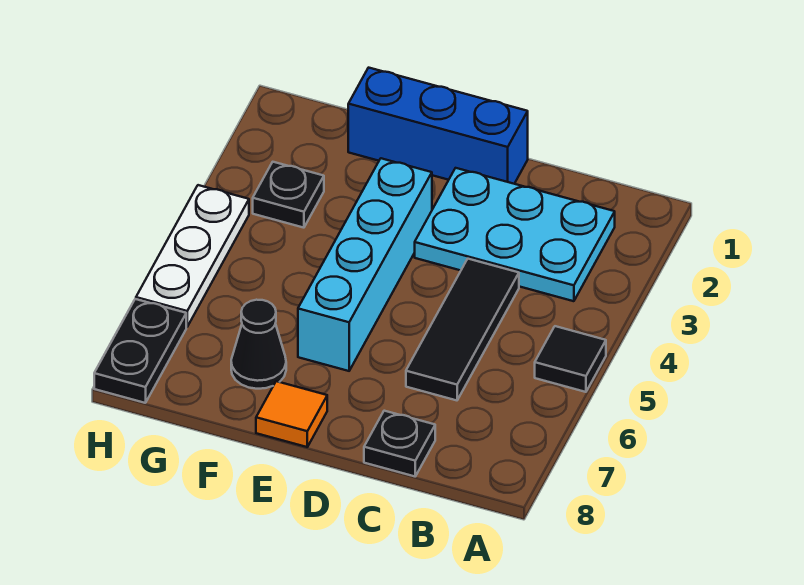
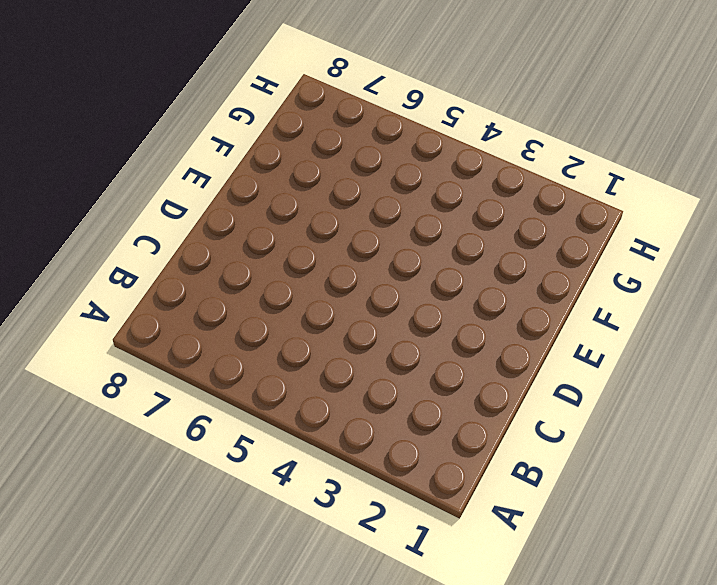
none -> black 1x1 tile [535,326,606,392]
none -> cyan 2x3 plate [415,168,615,301]

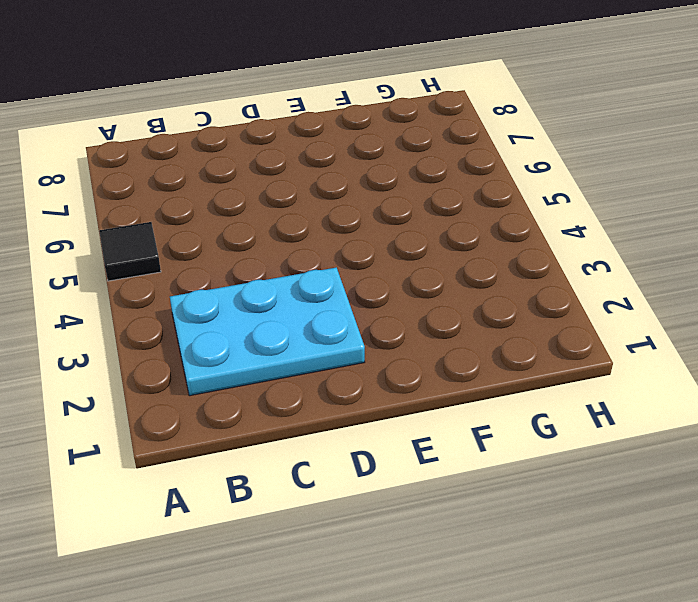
none -> black 1x3 tile [406,259,519,400]
none -> black 1x1 plate [364,411,435,476]

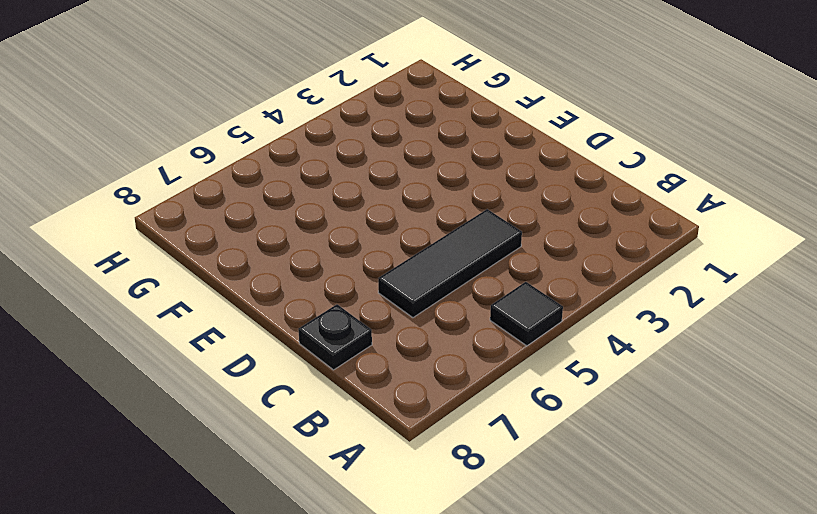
none -> cyan 2x3 plate [415,168,615,301]
none -> blue 1x3 brick [348,68,528,184]

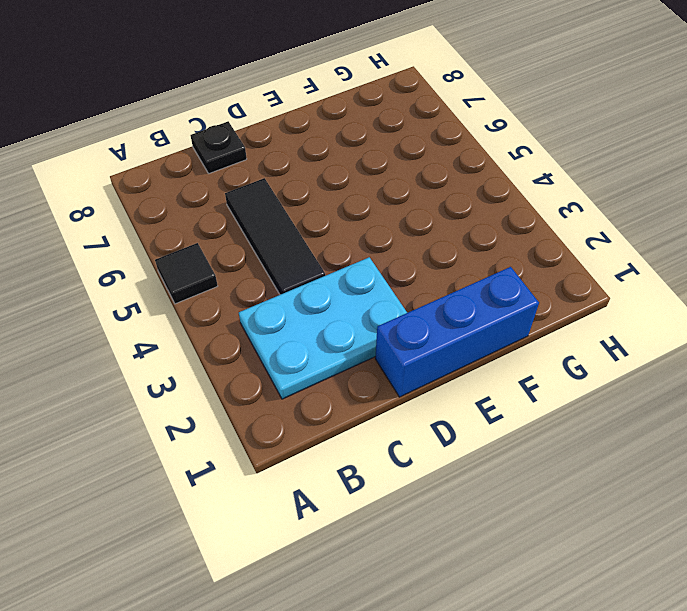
none -> cyan 1x4 brick [298,158,432,371]
none -> orange 1x1 tile [256,381,327,447]

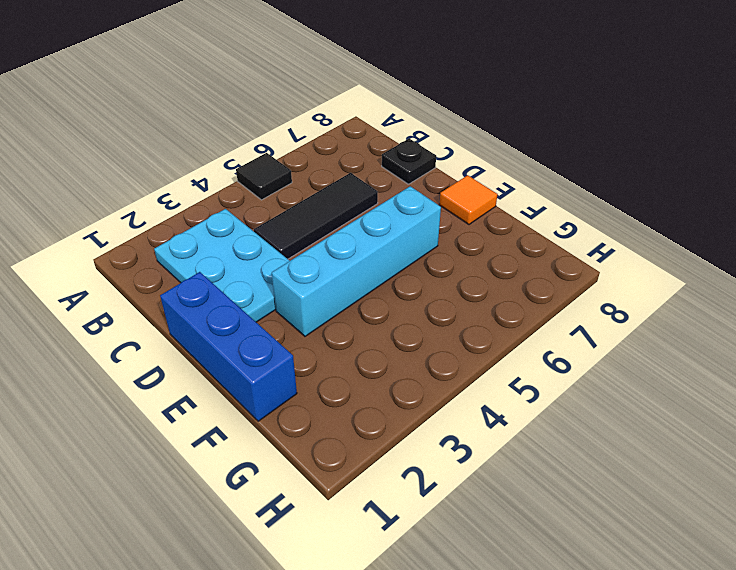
none -> black 1x1 cone [231,300,286,389]
none -> black 1x1 plate [253,162,324,228]

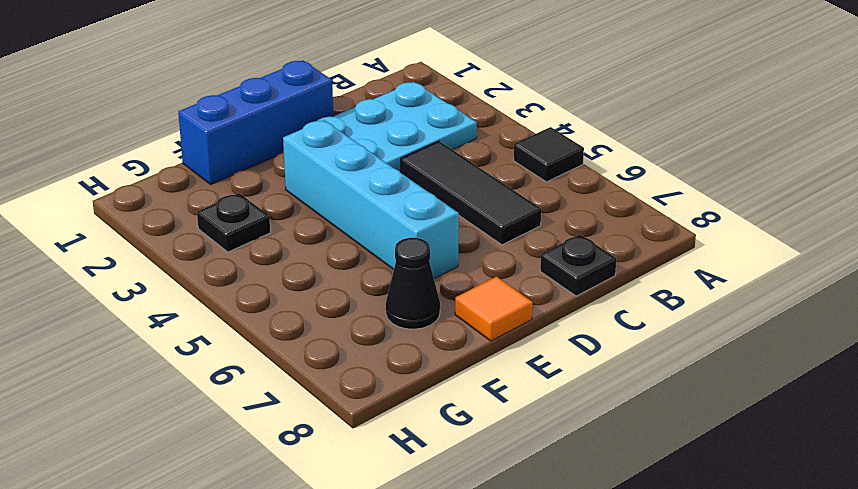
none -> white 1x3 plate [136,185,249,327]
none -> black 1x2 plate [94,299,186,403]

